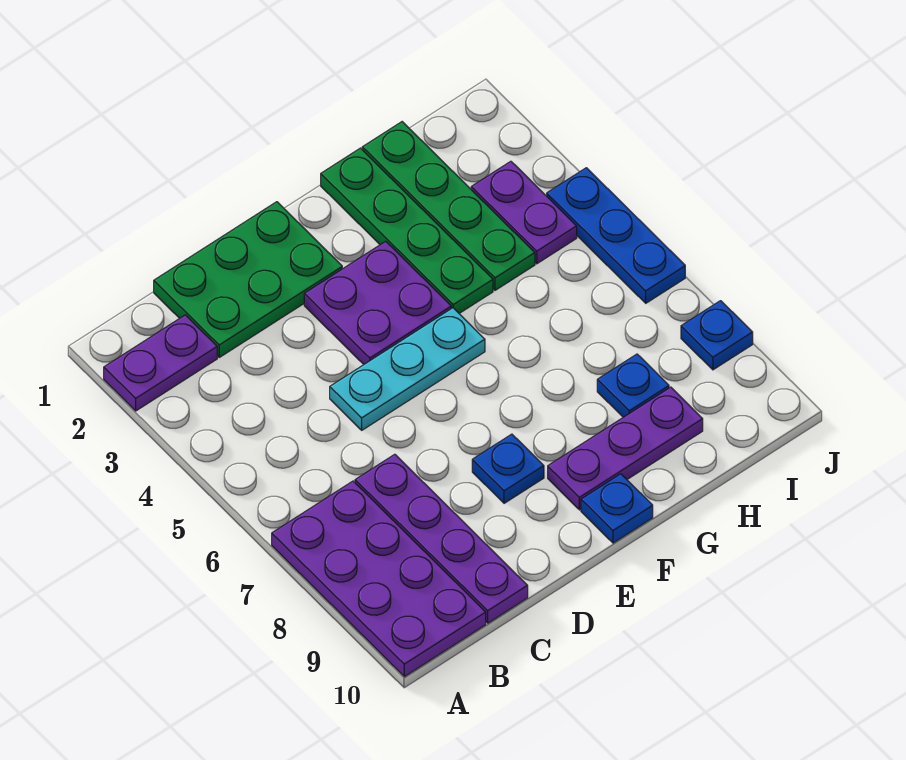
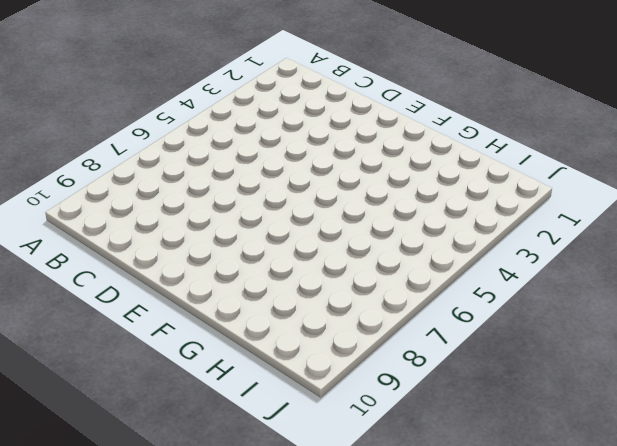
none -> purple 1x2 plate [104,315,217,411]
none -> purple 2x4 plate [272,481,486,677]
none -> green 2x3 plate [154,202,342,357]

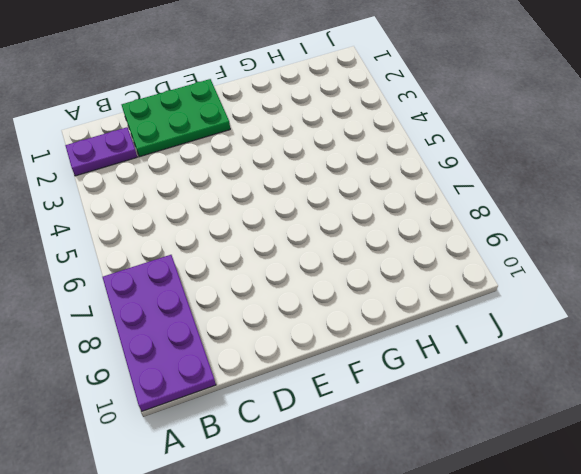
none -> purple 1x4 plate [355,454,528,623]
none -> cyan 1x3 plate [330,308,485,430]
none -> purple 2x2 plate [304,241,451,364]

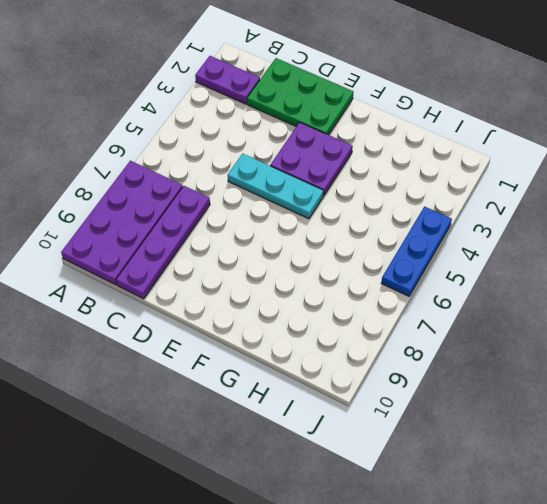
none -> blue 1x1 plate [472,434,544,503]
none -> purple 1x3 plate [548,387,703,510]
none -> blue 1x1 plate [581,474,653,543]

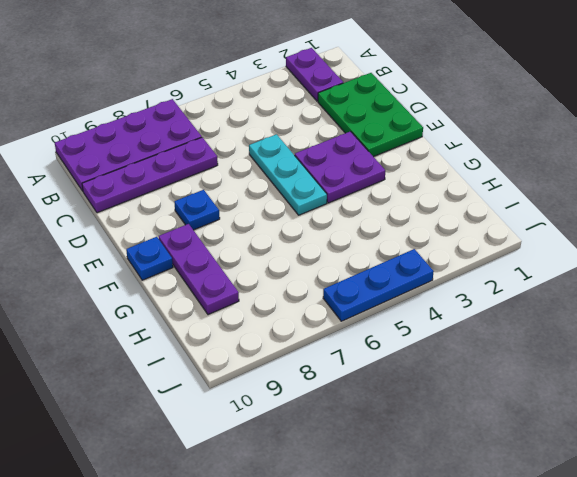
none -> green 1x4 plate [321,148,493,313]
none -> green 1x4 plate [362,122,535,290]
none -> blue 1x1 plate [597,354,669,417]

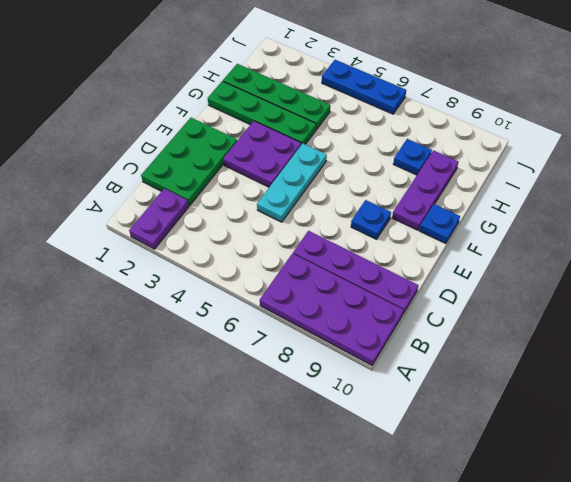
none -> purple 1x2 plate [471,161,577,264]
none -> blue 1x1 plate [681,301,753,370]

